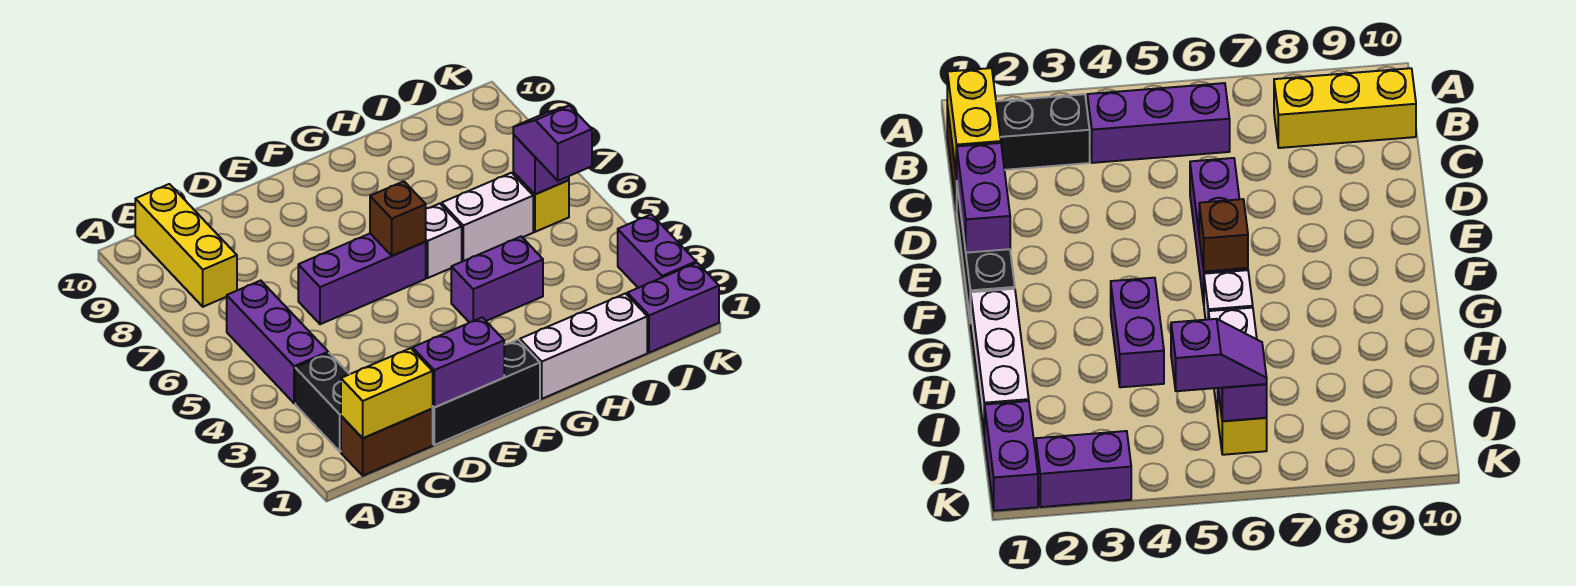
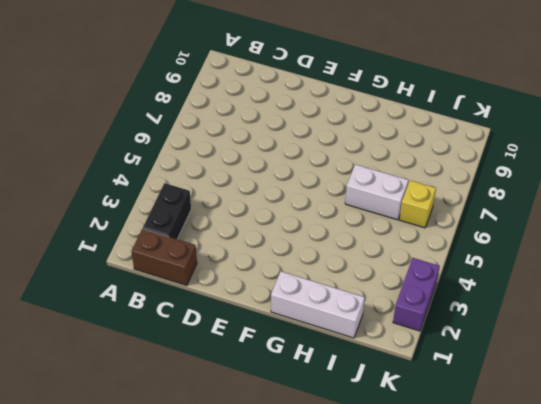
none -> purple 1x3 brick [227,281,328,403]
none -> yellow 1x3 brick [135,184,237,307]
none -> black 1x3 brick [432,340,540,445]

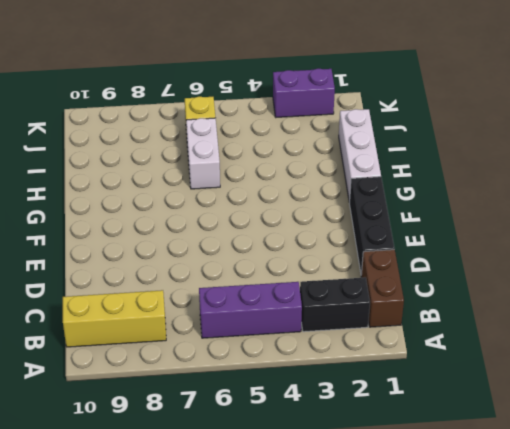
none -> purple 1x3 brick [298,234,426,324]
none -> purple 1x2 brick [451,236,543,322]
none -> white 1x1 brick [426,204,462,278]

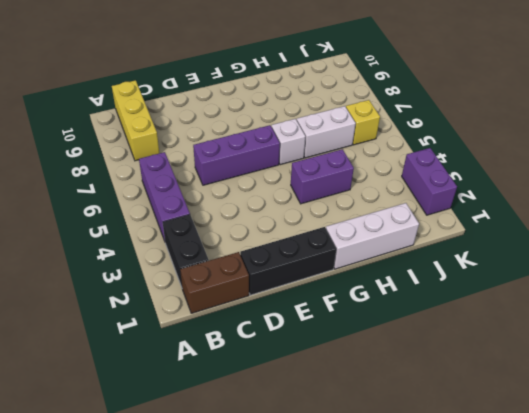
none -> purple 1x2 brick [627,263,719,353]
none -> yellow 1x2 brick [341,348,433,438]
none -> purple 1x2 brick [413,317,504,407]

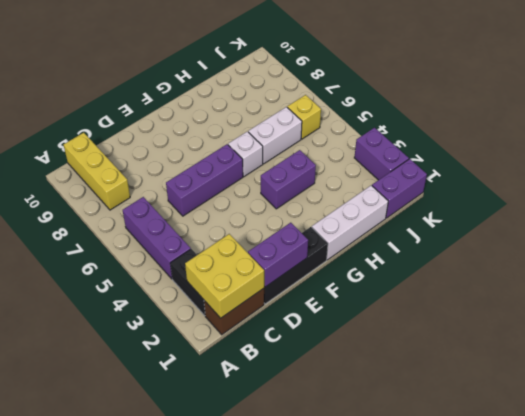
yellow 2x2 brick [185,234,264,318] -> yellow 1x2 brick [341,348,433,438]
none -> brown 1x1 brick [370,181,426,256]
none -> purple 1x1 brick [513,134,569,194]
none -> purple 1x2 slope [513,106,592,181]

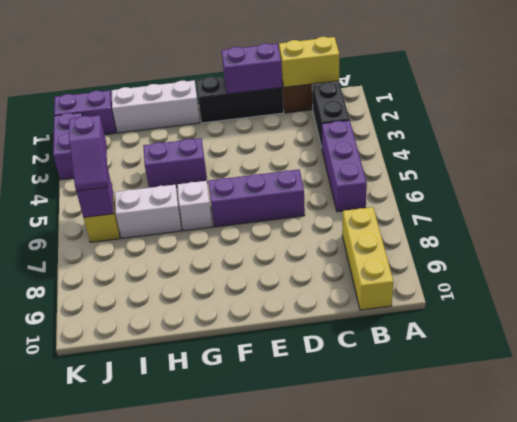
none -> brown 1x1 brick [370,181,426,256]

